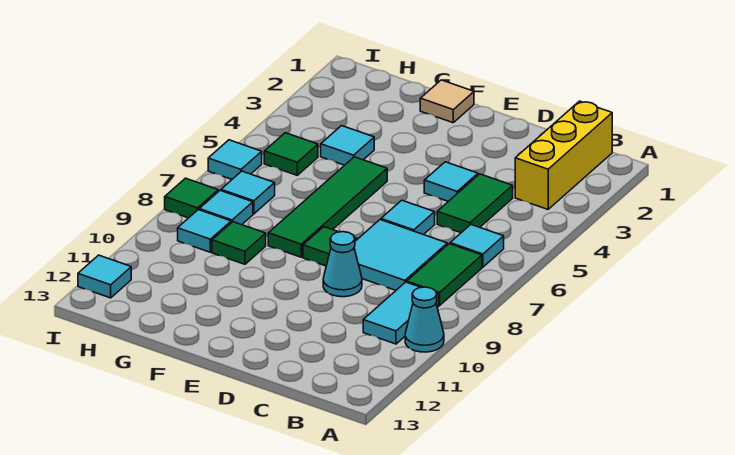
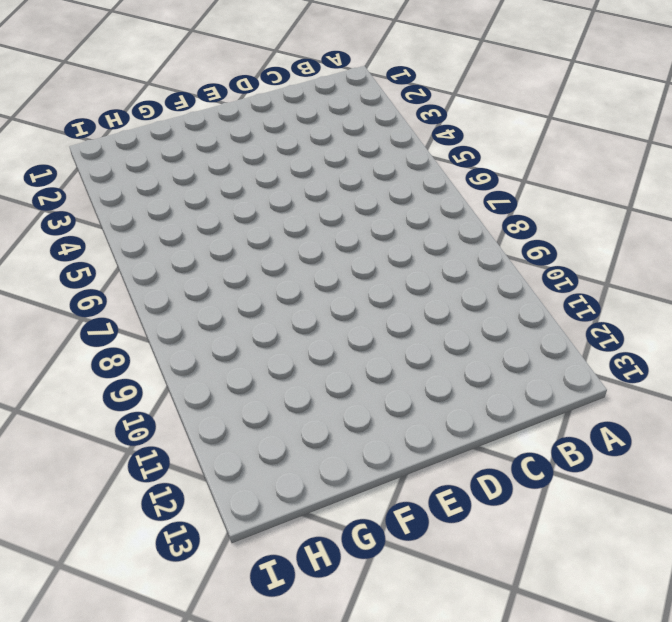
none -> cyan 1x1 cone [405,287,444,352]
none -> yellow 1x3 brick [515,101,612,209]
none -> cyan 1x1 tile [450,225,504,267]

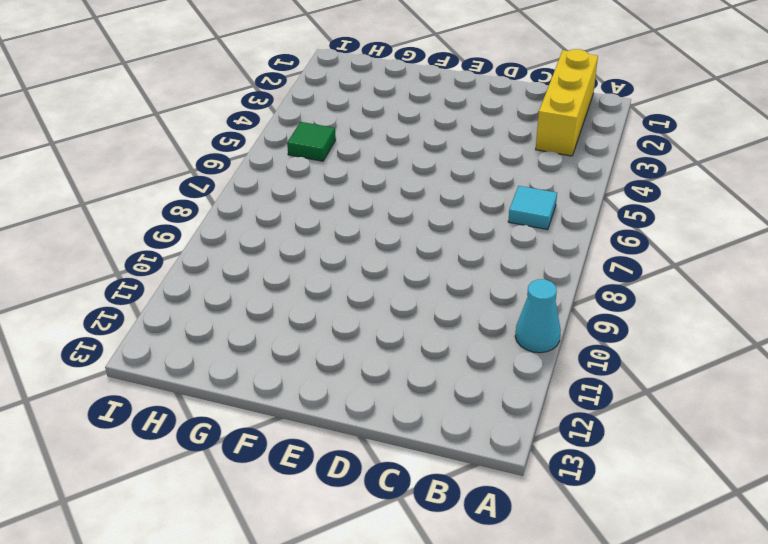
none -> green 1x2 tile [407,244,482,306]
none -> cyan 1x2 tile [363,282,439,344]
none -> green 1x2 tile [437,174,513,233]

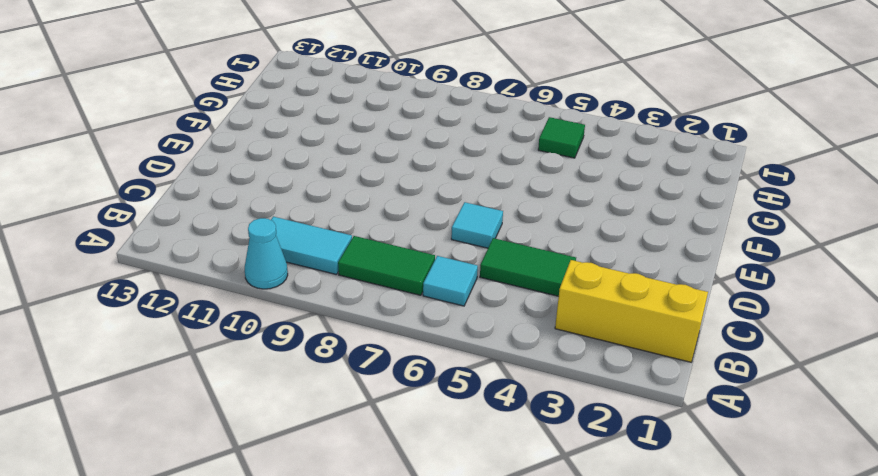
none -> cyan 2x2 tile [354,220,447,290]
none -> cyan 1x1 tile [424,162,478,201]
none -> cyan 1x1 cone [323,232,362,297]

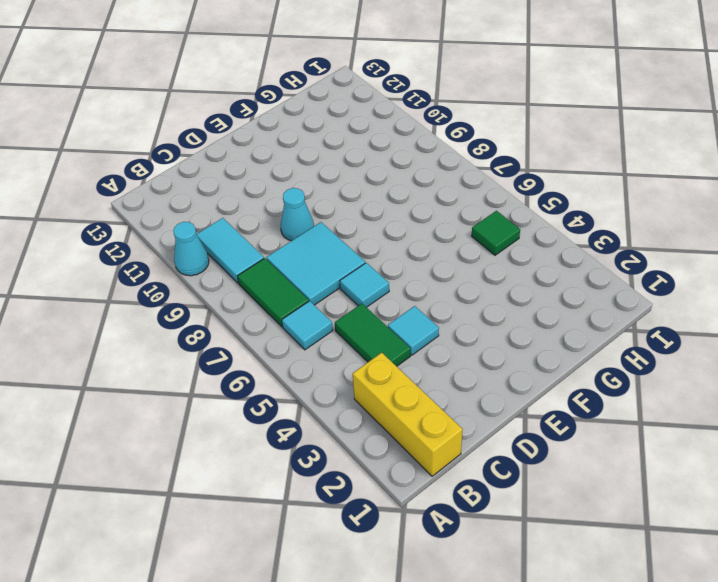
none -> green 1x1 tile [303,227,357,266]
none -> tan 1x1 tile [420,80,474,123]
none -> green 1x4 tile [268,157,387,257]

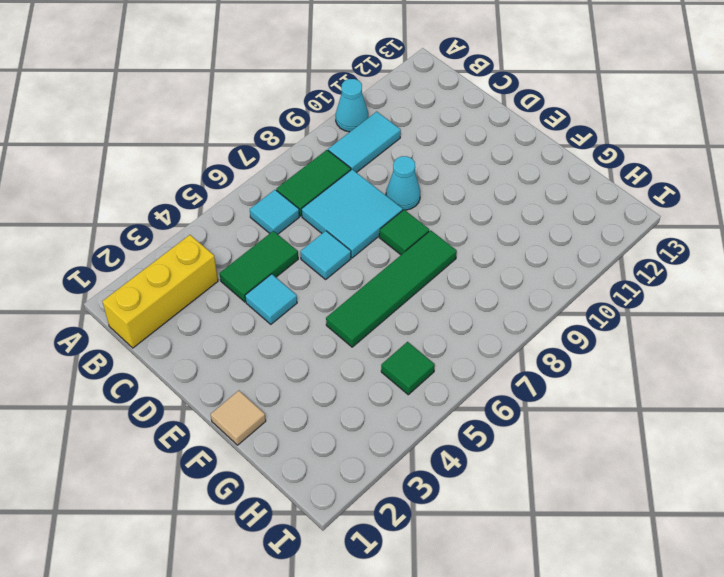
none -> cyan 1x1 tile [321,126,374,165]
none -> green 1x1 tile [212,222,266,264]
none -> cyan 1x1 tile [221,171,275,214]

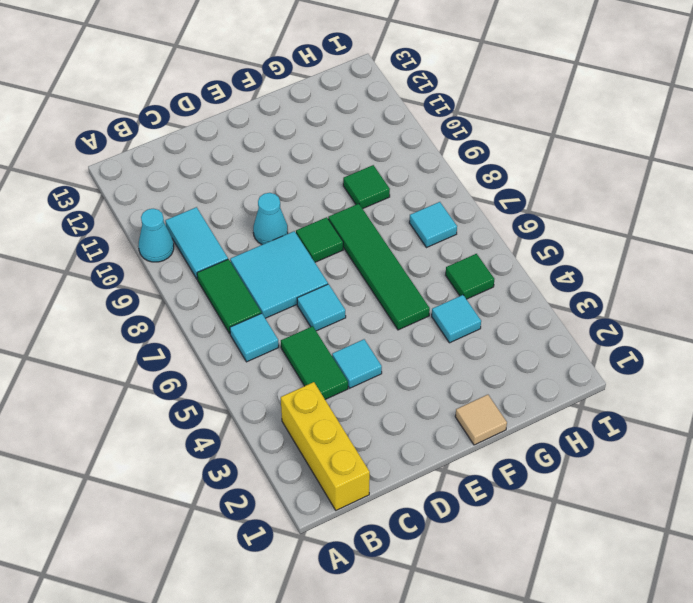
none -> cyan 1x1 tile [199,190,253,225]
none -> cyan 1x1 tile [178,210,231,252]
none -> cyan 1x1 tile [208,140,262,179]

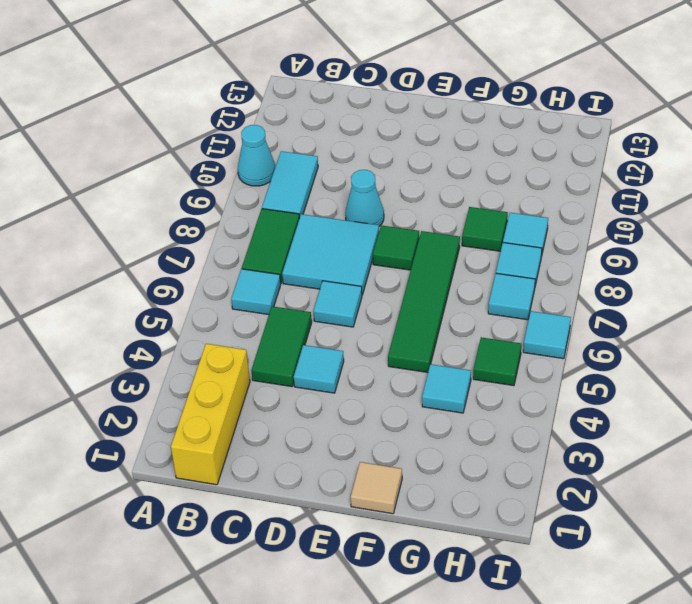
none -> green 1x1 tile [165,178,218,218]
none -> cyan 1x1 tile [78,255,131,298]

